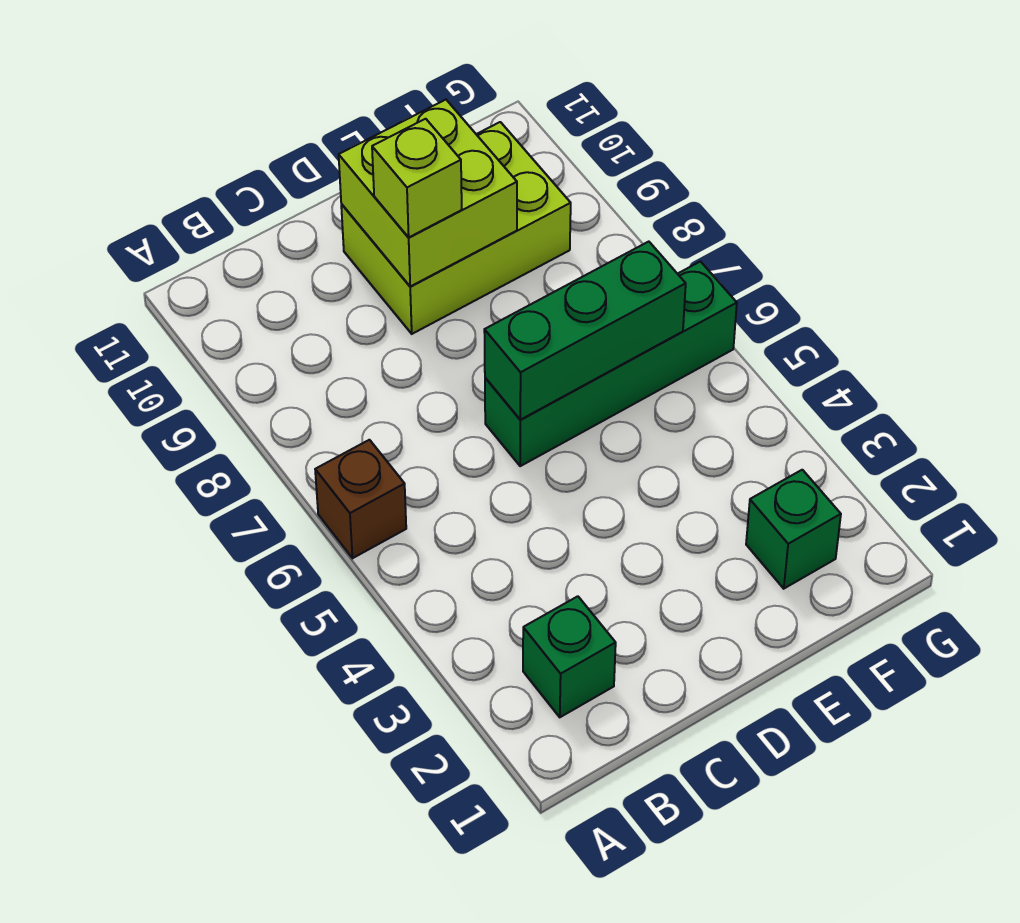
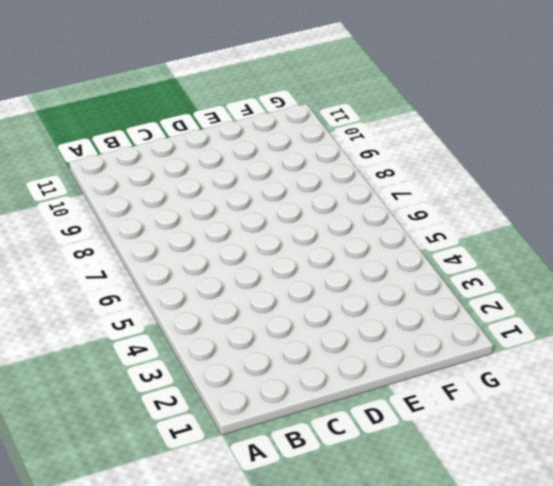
none -> brown 1x1 brick [315,440,406,558]
none -> green 1x1 brick [523,596,616,717]

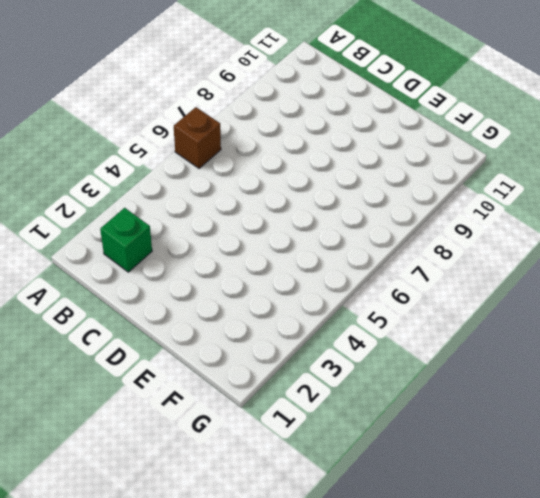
none -> green 1x4 brick [485,262,737,466]
none -> lime 2x3 brick [341,122,571,334]

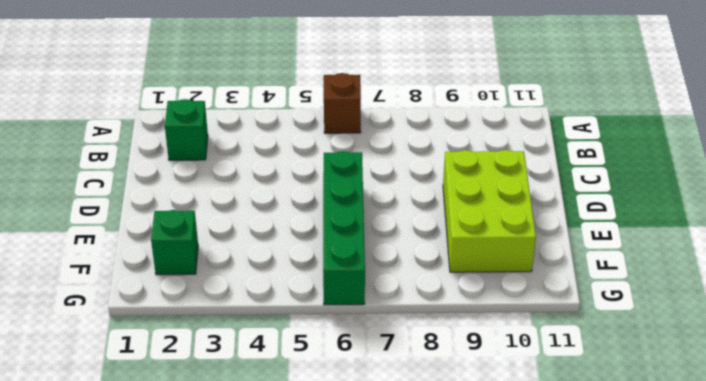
none -> green 1x3 brick [484,242,686,420]
none -> lime 2x2 brick [339,100,517,286]

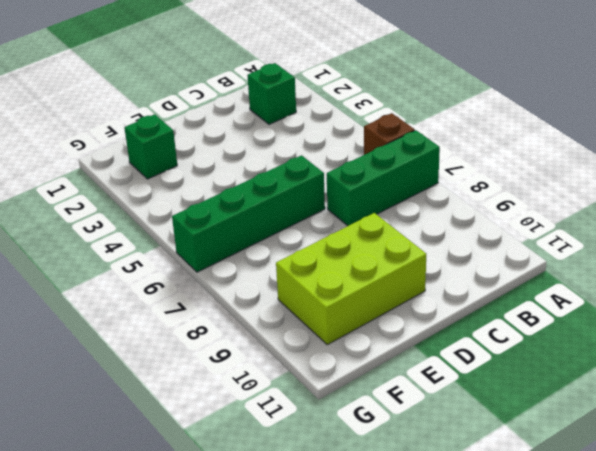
green 1x3 brick [327,130,440,226] -> green 1x3 brick moved to [484,242,686,420]
none -> lime 2x2 brick [339,100,517,286]
none -> lime 1x1 brick [372,119,462,238]

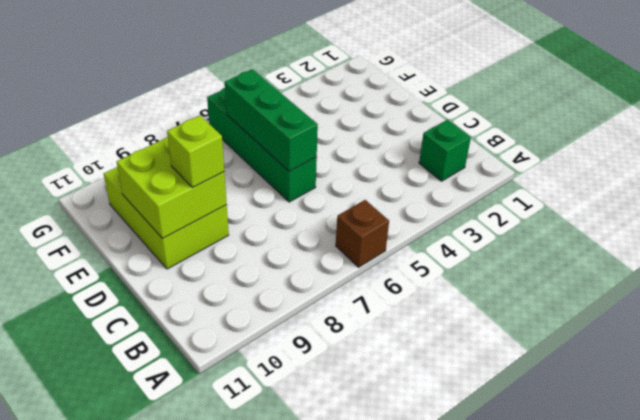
none -> green 1x1 brick [746,470,841,589]

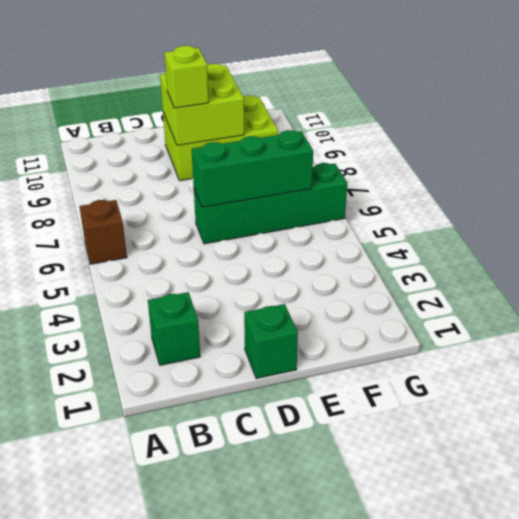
green 1x1 brick [244,304,298,379] -> green 1x1 brick moved to [746,470,841,589]

